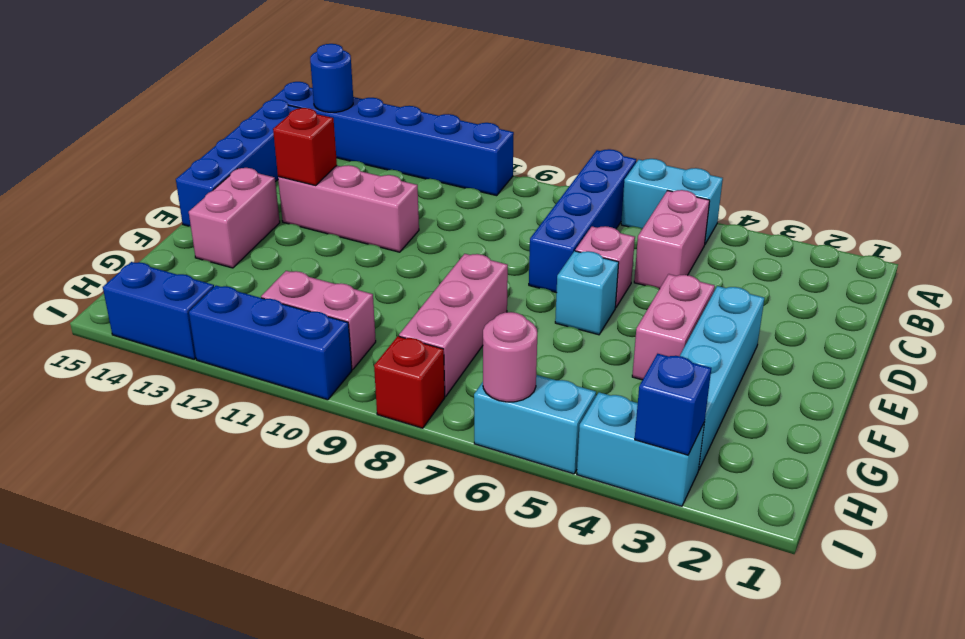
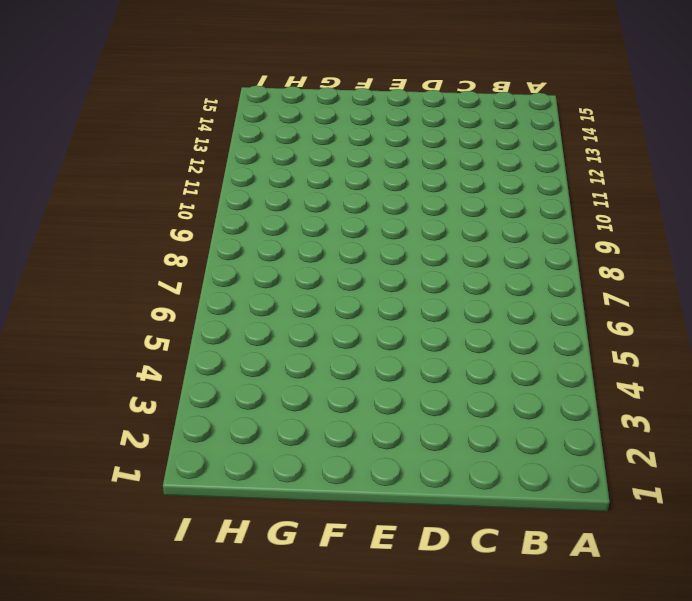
none -> cyan 1x2 brick [621,159,723,244]
none -> blue 1x4 brick [529,149,636,293]
none -> blue 1x6 brick [271,82,514,196]

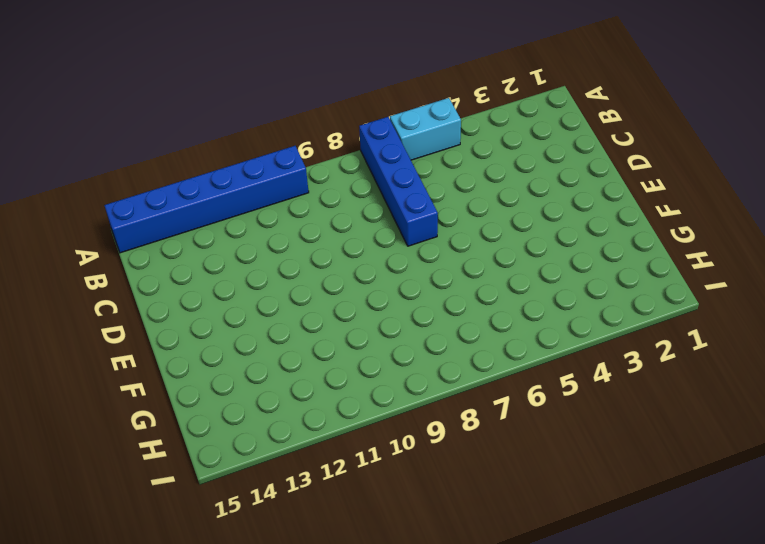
none -> pink 1x2 brick [634,190,710,289]
none -> blue 1x4 brick [176,100,299,226]
none -> pink 1x1 brick [575,226,635,308]

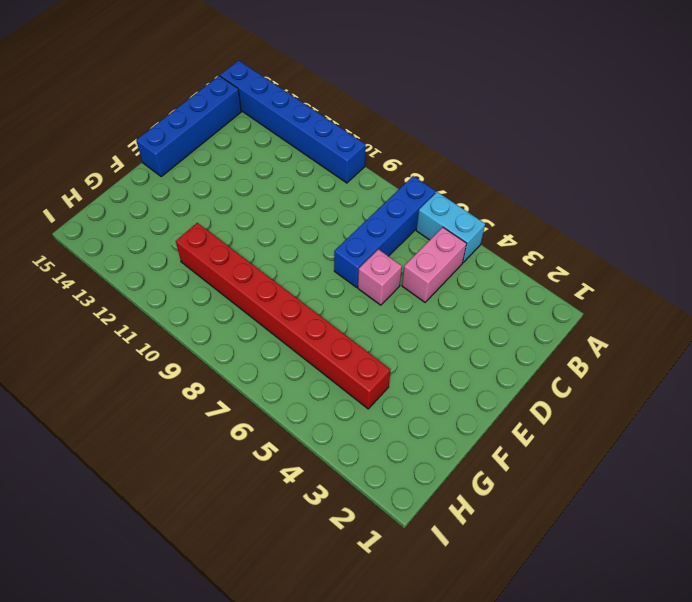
red 1x8 brick [176,223,391,409] -> pink 1x3 brick [399,254,508,396]
none -> pink 1x3 brick [278,165,419,252]
none -> cyan 1x4 brick [680,286,764,469]
none -> pink 1x2 brick [632,274,715,380]

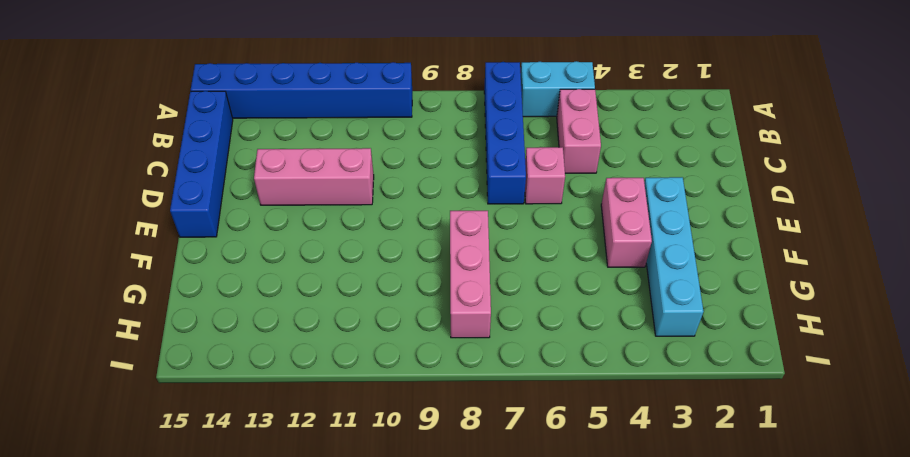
none -> cyan 1x1 brick [555,251,619,335]
none -> pink 1x2 brick [189,168,280,268]
none -> pink 1x2 brick [261,271,376,369]

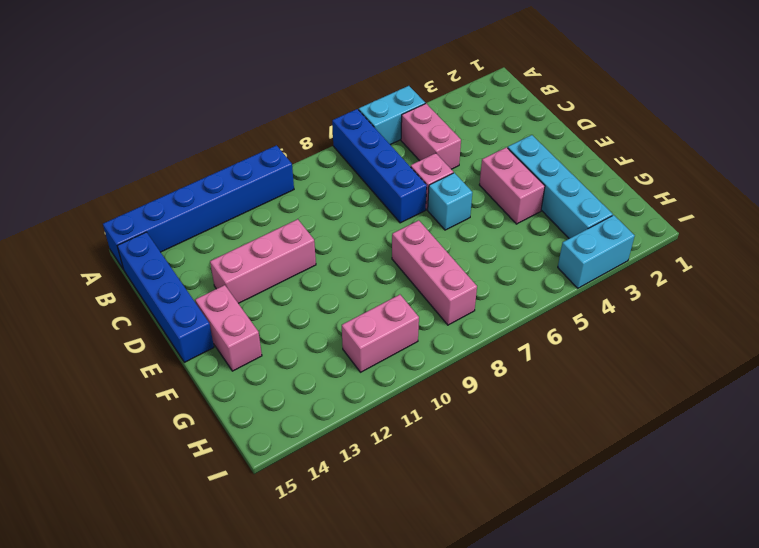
none -> cyan 1x2 brick [474,375,596,474]
none -> red 1x1 brick [374,336,445,428]
none -> blue 1x3 brick [189,286,352,400]

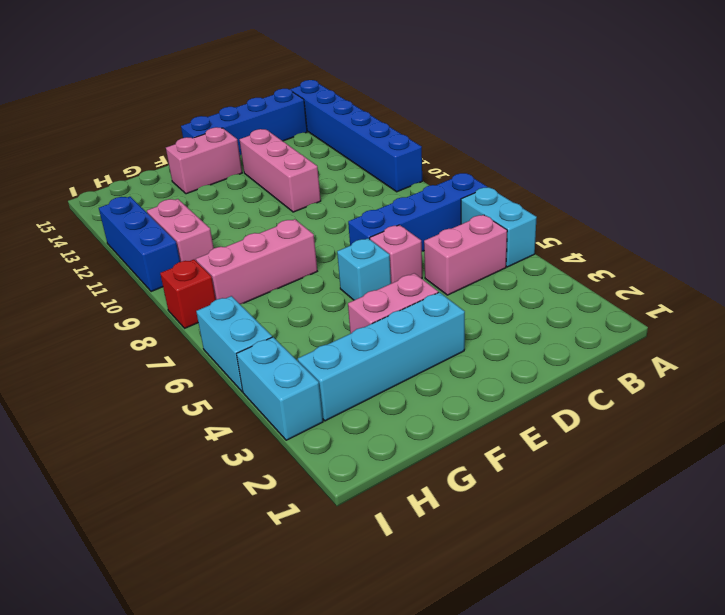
none -> blue 1x2 brick [103,262,214,359]
none -> blue 1x1 round brick [310,44,353,112]
none -> red 1x1 brick [273,108,337,185]

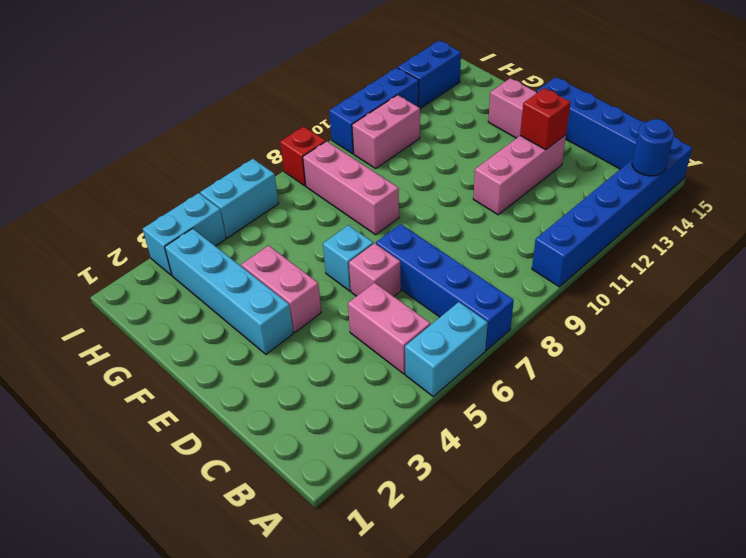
none -> blue 1x1 brick [635,354,711,455]
none -> pink 1x1 round brick [483,312,537,402]

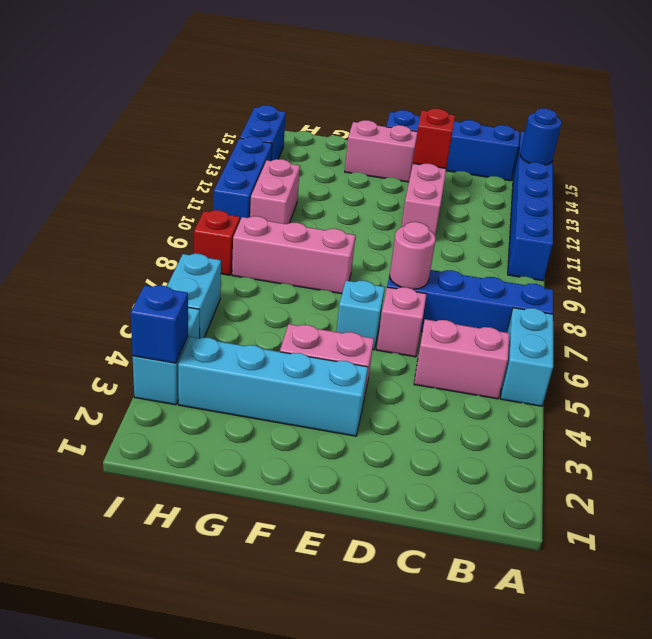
pink 1x1 round brick [390,222,436,289] -> pink 1x1 round brick moved to [483,312,537,402]

